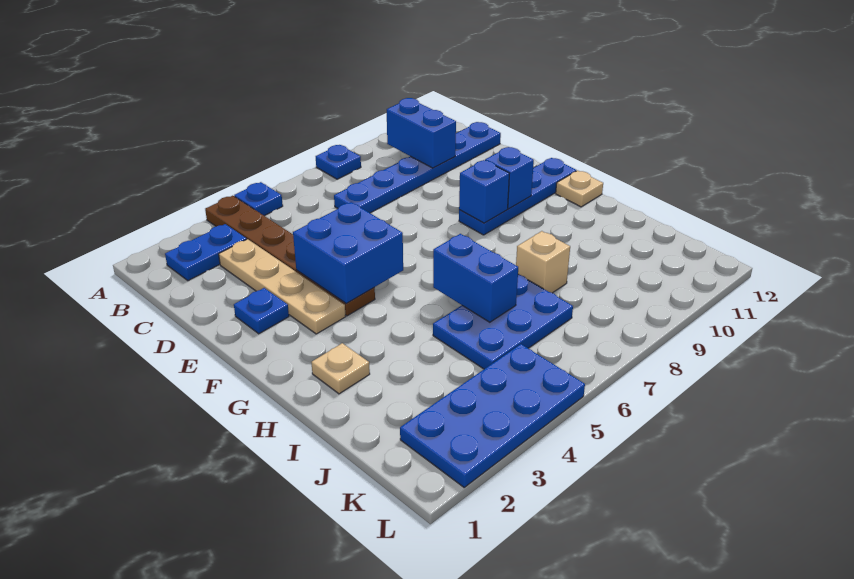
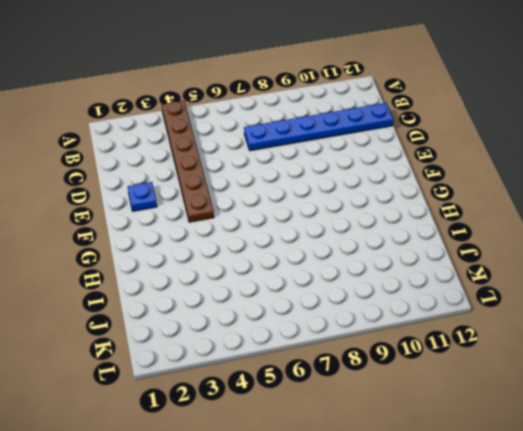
none -> blue 1x1 plate [234,182,283,216]
none -> blue 1x1 plate [316,145,361,179]
none -> blue 1x2 plate [165,224,247,281]

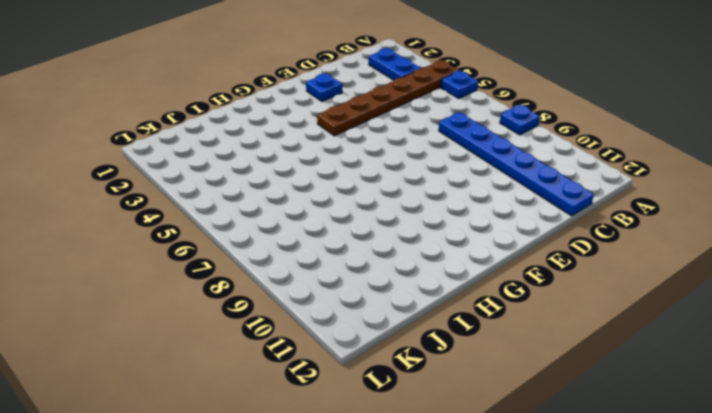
none -> tan 1x4 plate [219,239,346,334]
none -> blue 1x4 plate [459,158,576,235]
none -> tan 1x1 plate [556,170,603,207]

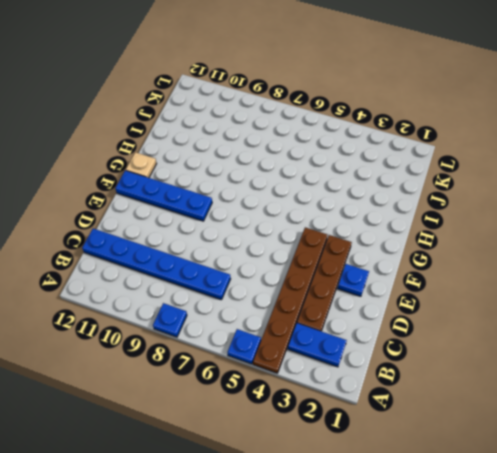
brown 1x4 plate [297,235,352,331] -> tan 1x4 plate [219,239,346,334]
none -> tan 1x1 plate [311,343,370,394]
none -> blue 2x3 plate [433,275,573,369]
none -> tan 1x1 brick [516,231,570,293]

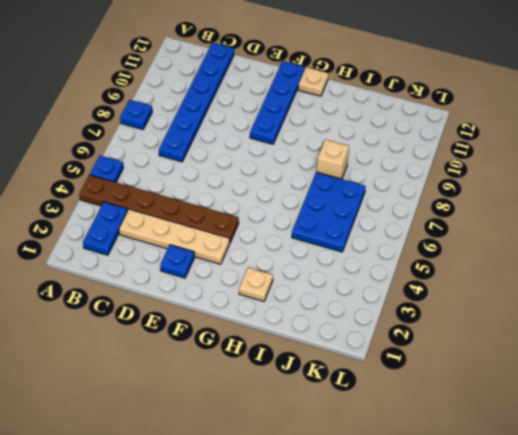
none -> blue 2x4 plate [400,344,585,487]
none -> blue 1x2 brick [387,98,456,168]
none -> blue 2x2 brick [293,202,403,303]

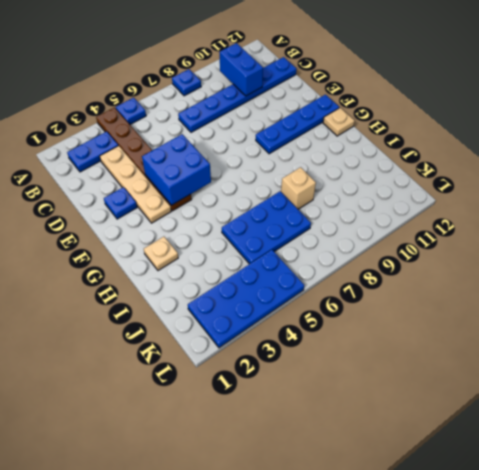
none -> blue 1x1 brick [459,160,510,223]
none -> blue 1x1 brick [485,147,534,209]
none -> blue 1x2 brick [433,234,518,322]

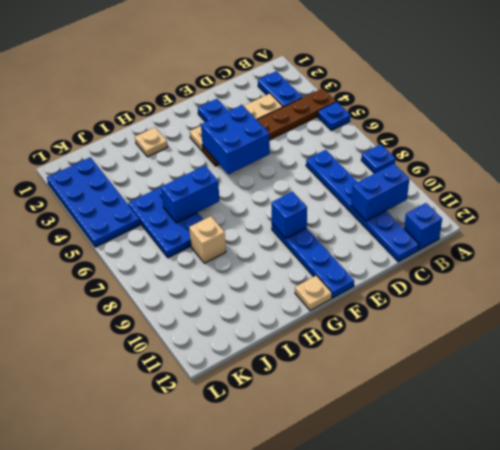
blue 1x1 brick [404,203,442,250] -> blue 1x1 brick moved to [485,147,534,209]

